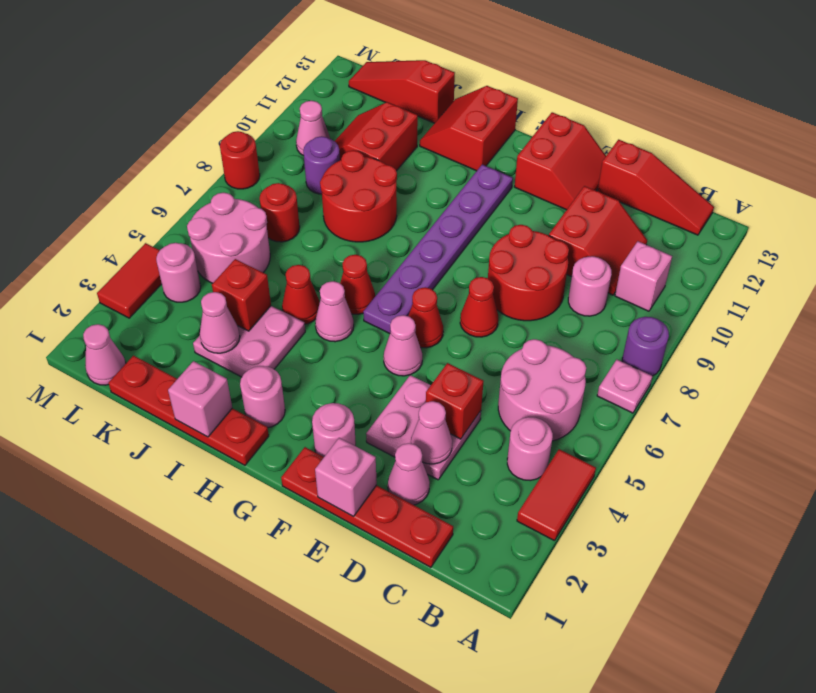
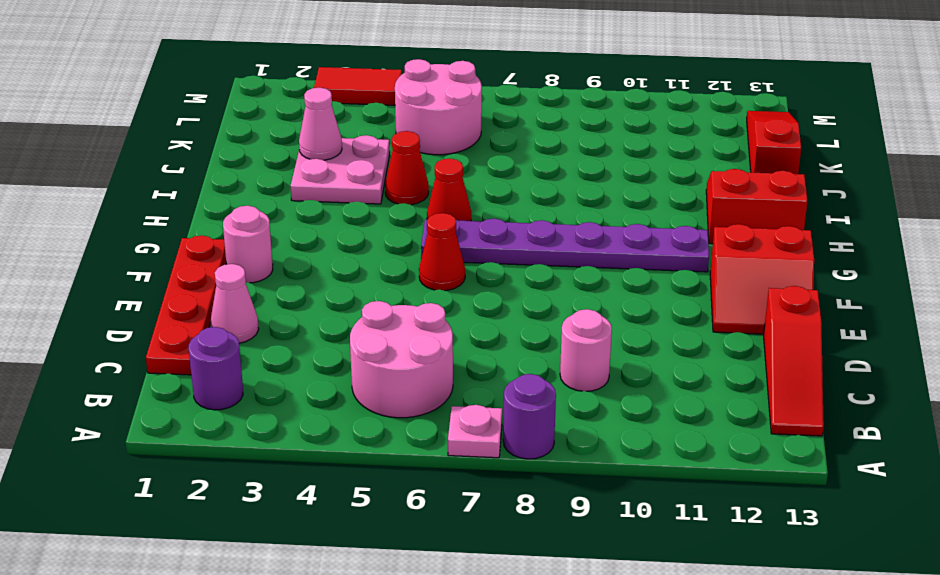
purple 1x1 round brick [189,327,243,410] -> purple 1x1 round brick moved to [303,136,340,194]
none -> red 1x2 tile [517,449,596,541]
none -> pink 1x1 round brick [507,417,553,481]
none -> pink 1x1 brick [615,241,672,311]
none -> red 2x2 slope [549,186,647,295]

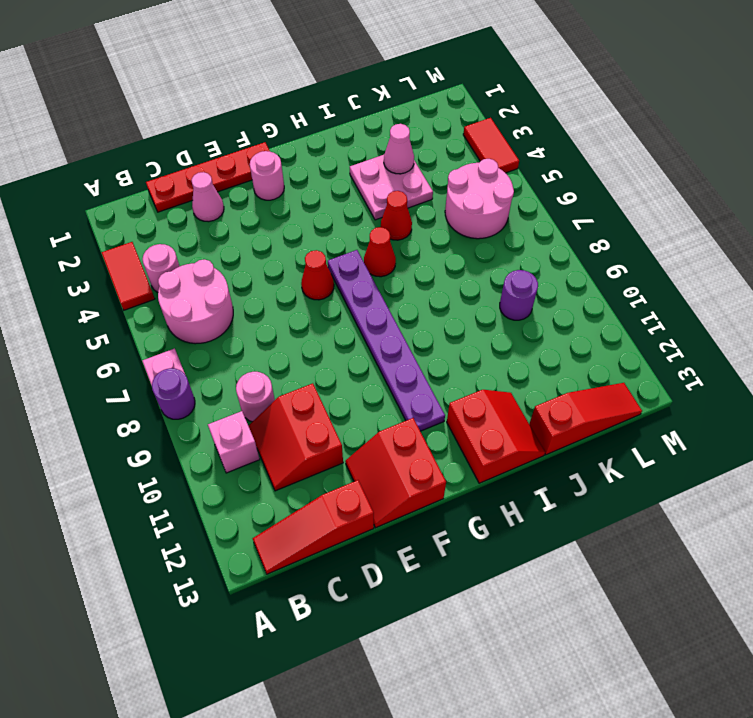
none -> pink 2x2 plate [366,375,481,480]
none -> red 2x2 round brick [488,225,569,321]
none -> red 1x1 cone [460,277,498,337]
none -> pink 1x1 cone [383,315,422,376]

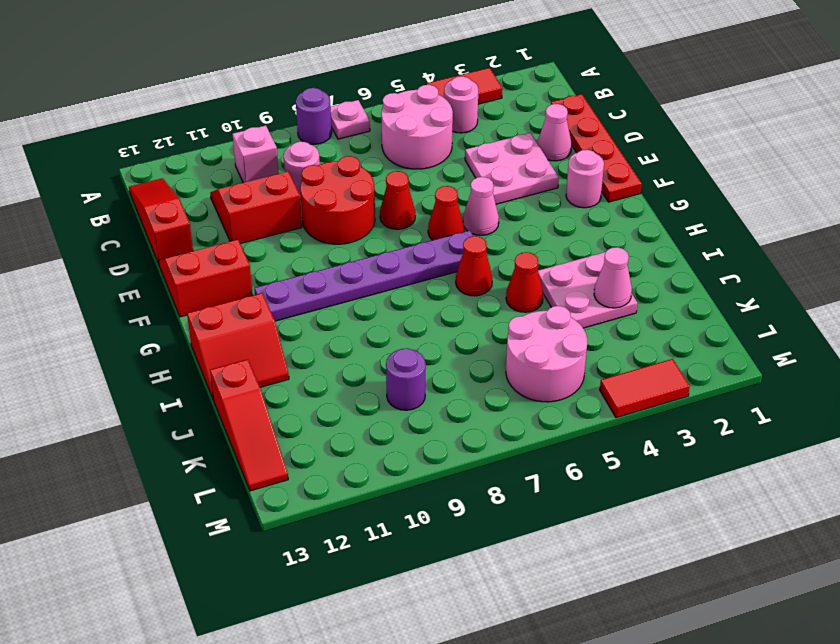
none -> red 1x4 plate [108,356,269,465]
none -> pink 1x1 round brick [240,366,285,428]
none -> pink 1x1 cone [315,281,354,342]
none -> red 2x2 round brick [320,150,397,242]

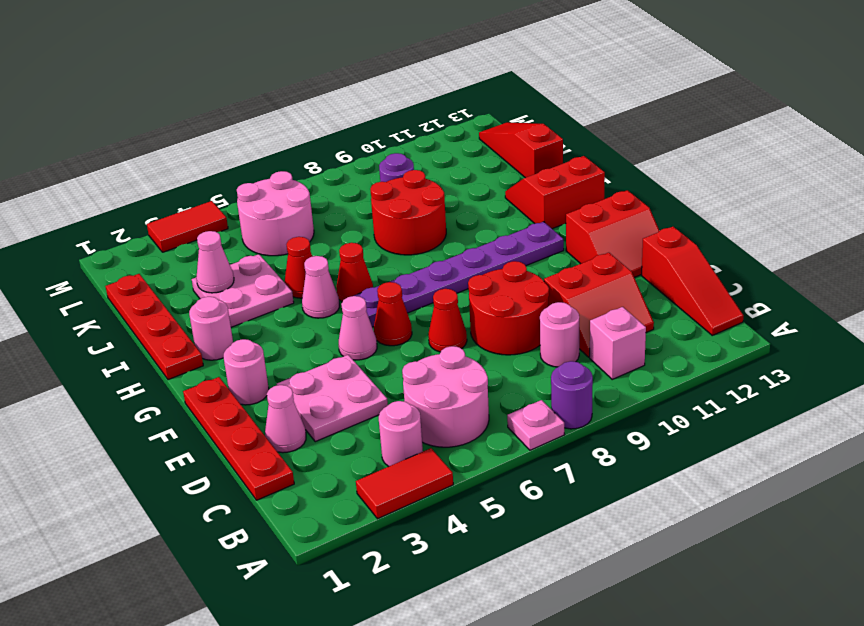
none -> red 2x2 slope [335,102,418,171]
none -> red 1x1 round brick [260,183,300,242]
none -> pink 1x1 cone [83,324,126,385]
none -> pink 1x1 round brick [156,243,201,302]

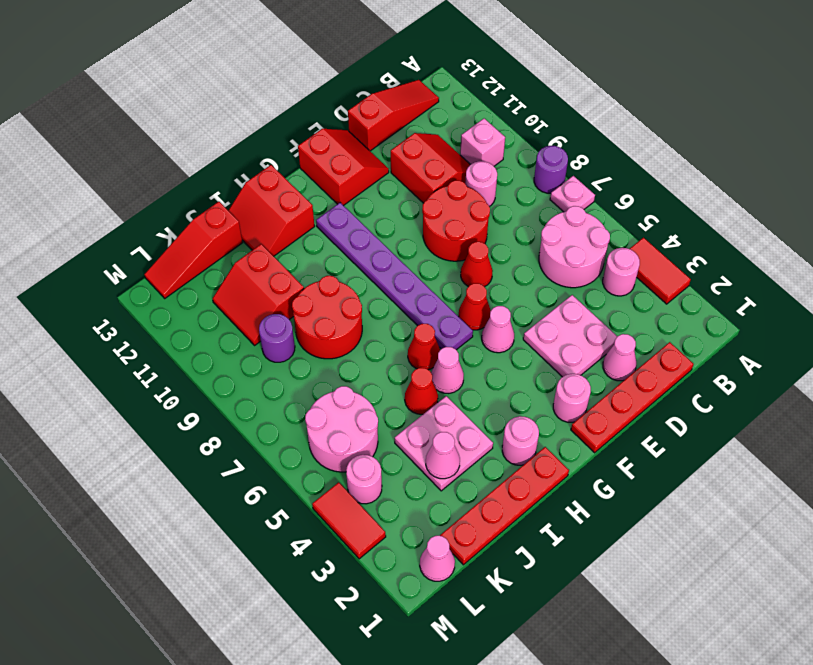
none -> red 1x1 round brick [260,183,300,242]
none -> pink 1x1 cone [296,101,330,156]
none -> red 1x1 round brick [220,131,260,189]
none -> pink 1x1 cone [411,401,452,464]

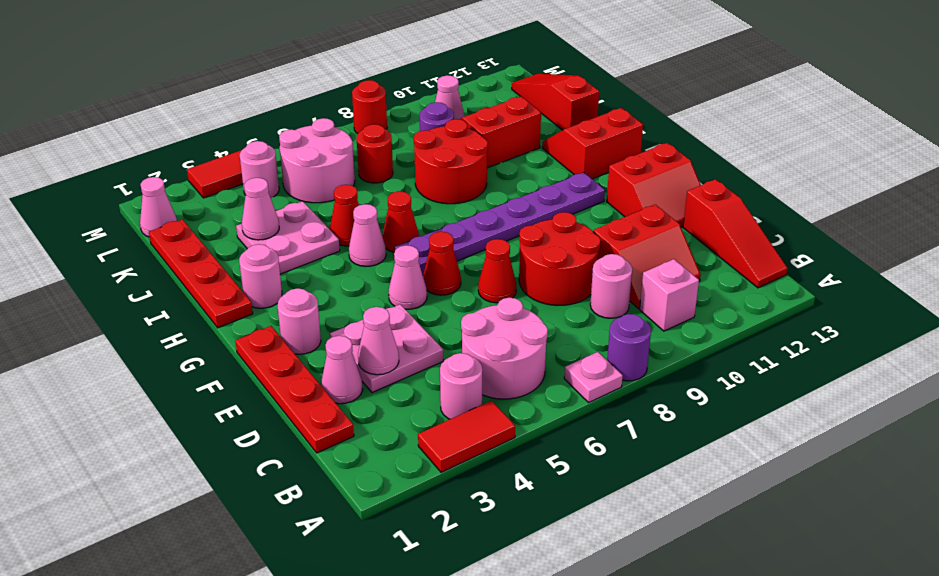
none -> red 1x1 brick [426,363,484,439]
none -> pink 1x1 brick [315,438,377,516]
none -> pink 1x1 brick [168,361,232,437]
none -> red 1x1 brick [212,259,271,331]

